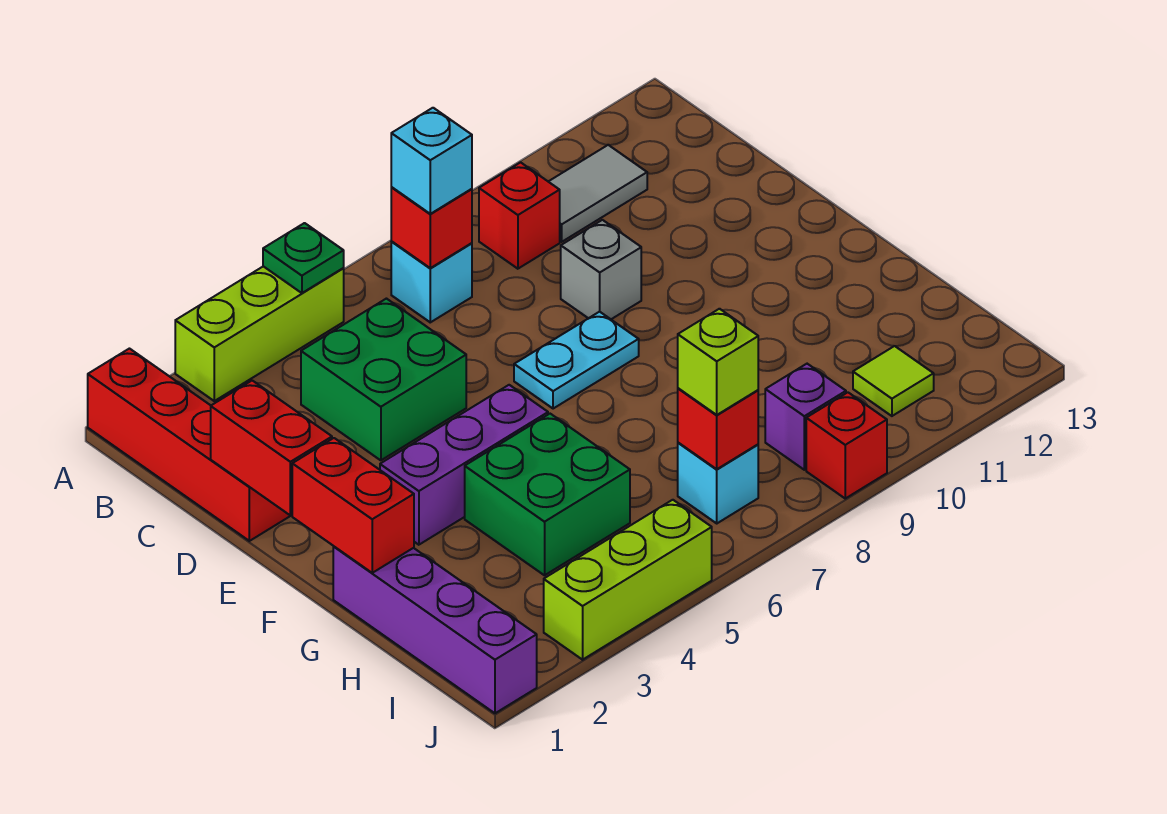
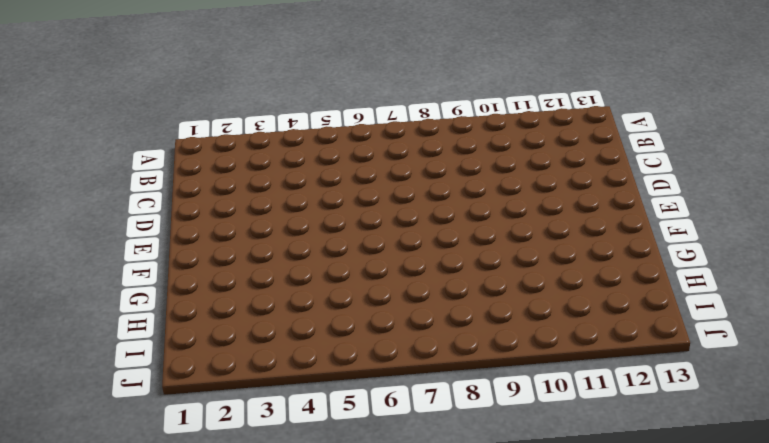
none -> red 1x4 brick [88,349,291,541]
none -> lime 1x3 brick [175,266,344,401]
none -> cyan 1x1 brick [391,242,472,322]

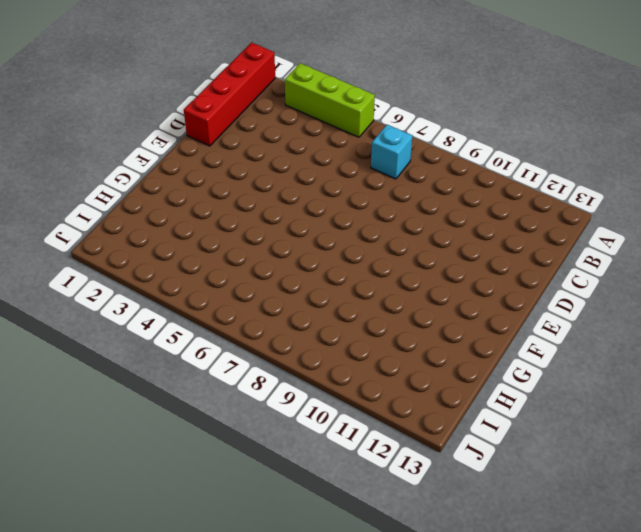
none -> red 1x1 brick [479,162,560,269]
none -> grey 1x2 tile [548,145,647,242]
none -> green 2x2 brick [301,299,466,460]

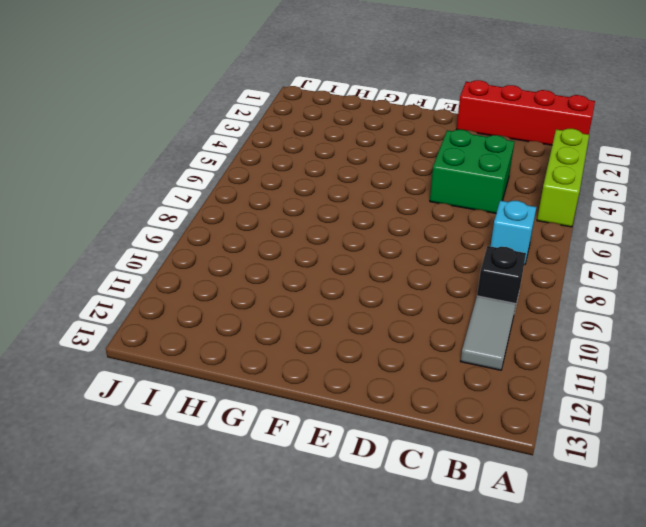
black 1x1 brick [477,246,526,308] -> red 1x1 brick [479,162,560,269]
none -> grey 1x1 brick [561,220,641,319]
none -> cyan 1x2 plate [514,312,639,409]
none -> purple 1x3 brick [380,385,548,545]

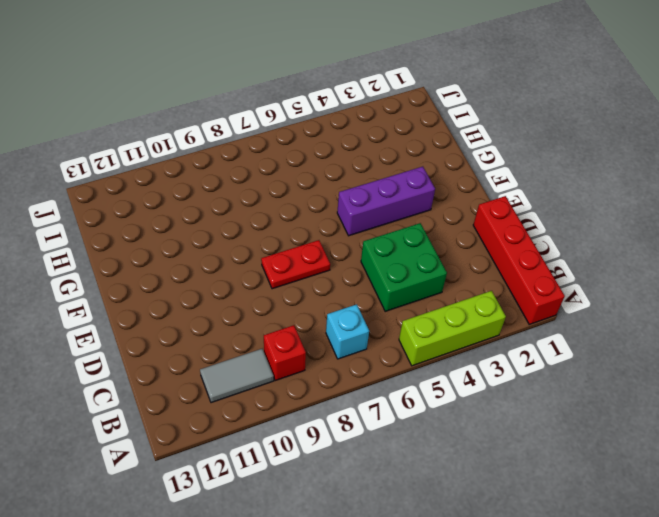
red 1x2 plate [261,240,330,289] -> cyan 1x2 plate [514,312,639,409]
none -> grey 1x1 brick [561,220,641,319]
none -> purple 1x4 brick [333,547,537,713]
none -> green 2x2 brick [465,414,630,575]

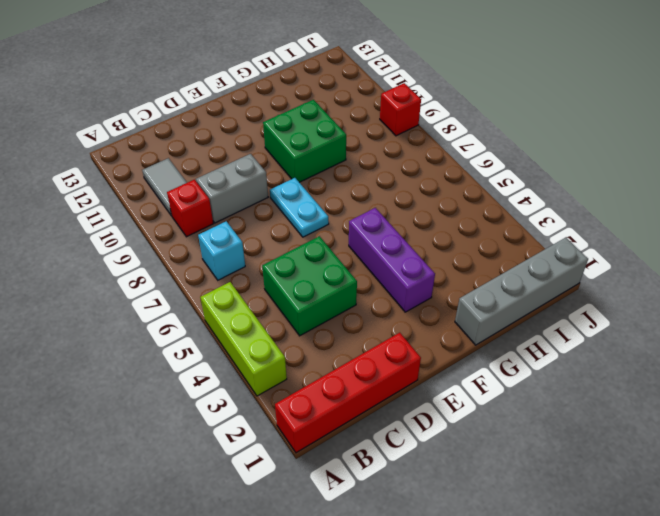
grey 1x2 brick [196,154,268,223] -> grey 1x1 brick [561,220,641,319]
green 2x2 brick [263,100,346,182] -> green 2x2 brick moved to [465,414,630,575]
grey 1x4 brick [455,238,588,345] -> purple 1x4 brick [333,547,537,713]
none -> cyan 1x1 brick [678,443,758,523]
none -> purple 1x1 brick [765,364,846,470]
none -> lime 1x1 tile [853,346,934,416]

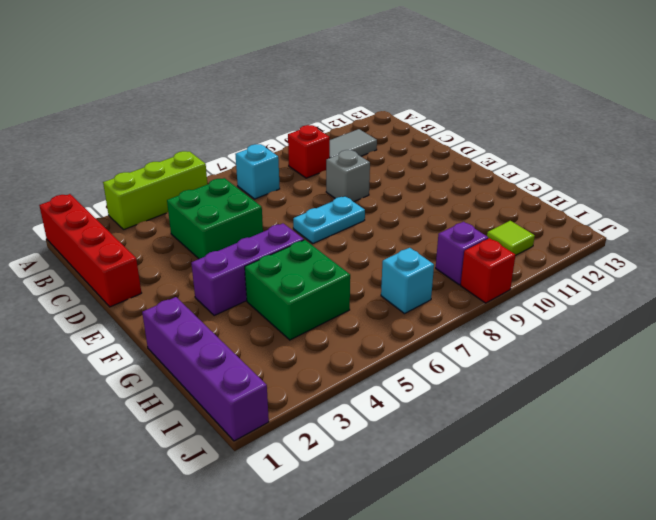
none -> lime 1x3 brick [544,500,712,660]
none -> green 1x1 plate [263,223,344,293]
none -> red 1x1 brick [391,188,472,268]

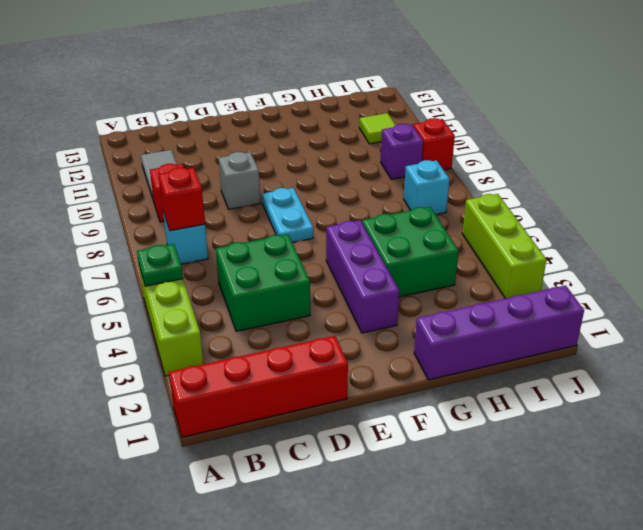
none -> red 1x2 brick [211,381,332,515]
none -> red 1x2 brick [292,438,414,573]
none -> red 1x1 brick [678,388,758,469]

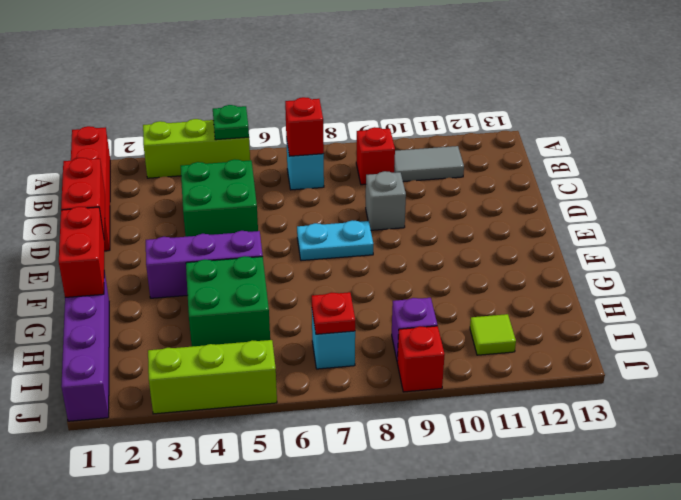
red 1x1 plate [312,292,355,334] -> red 1x1 brick [678,388,758,469]
none -> cyan 1x1 brick [391,108,472,214]
none -> lime 1x1 brick [678,309,758,415]

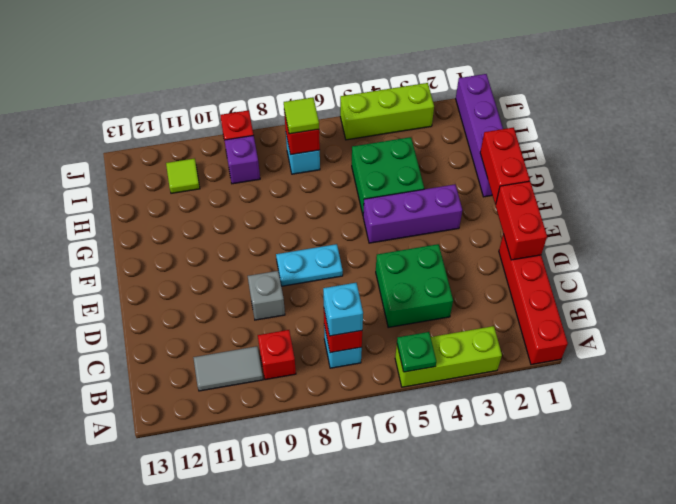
lime 1x1 tile [284,97,319,134] -> lime 1x1 brick [678,309,758,415]

